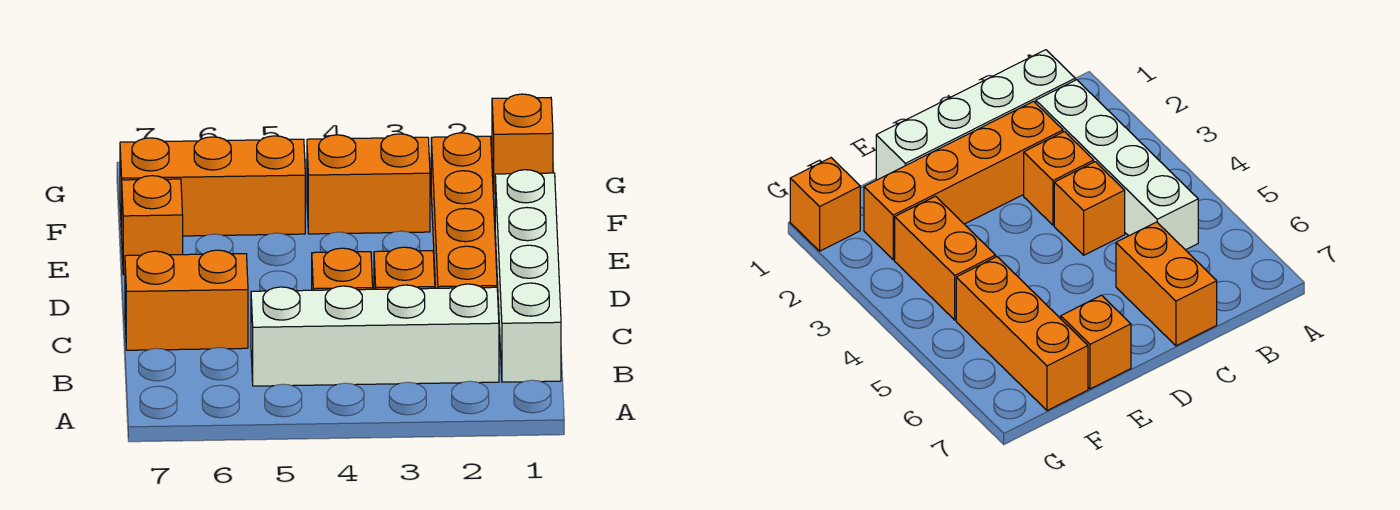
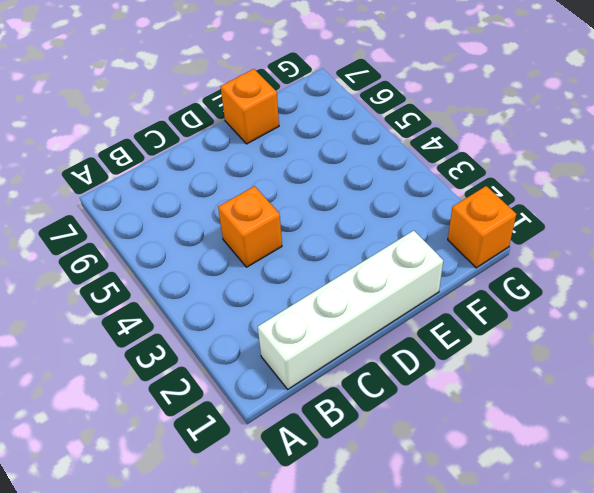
none -> white 1x4 brick [251,284,499,386]
none -> orange 1x4 brick [431,133,497,288]

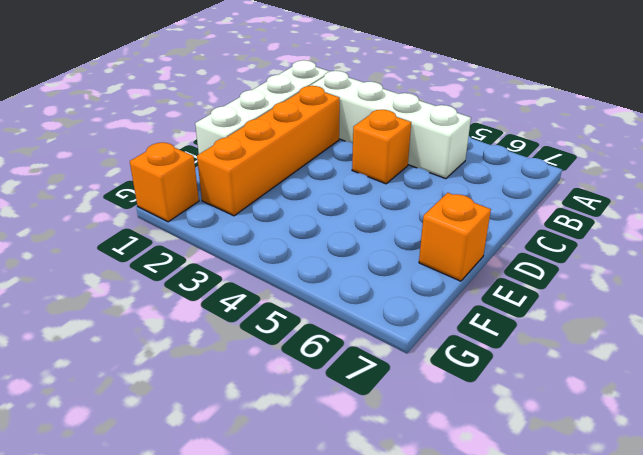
none -> orange 1x1 brick [374,247,435,289]
none -> orange 1x2 brick [125,250,248,350]

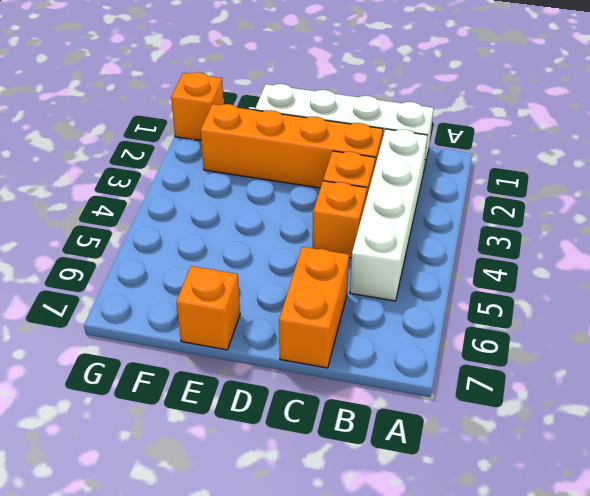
none -> orange 1x2 brick [307,134,430,234]
none -> orange 1x3 brick [120,136,305,236]

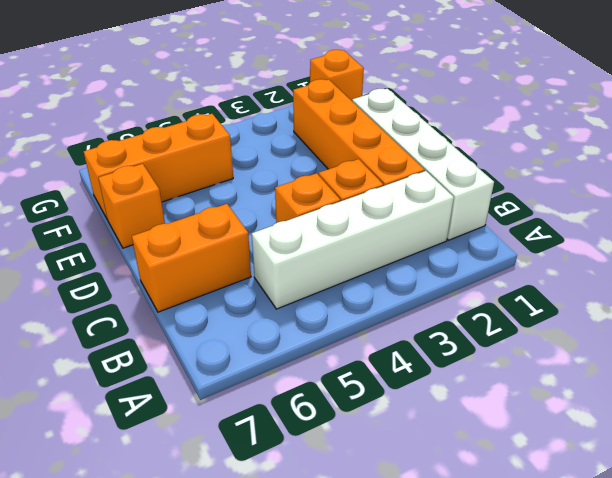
none -> orange 1x2 brick [307,134,430,234]

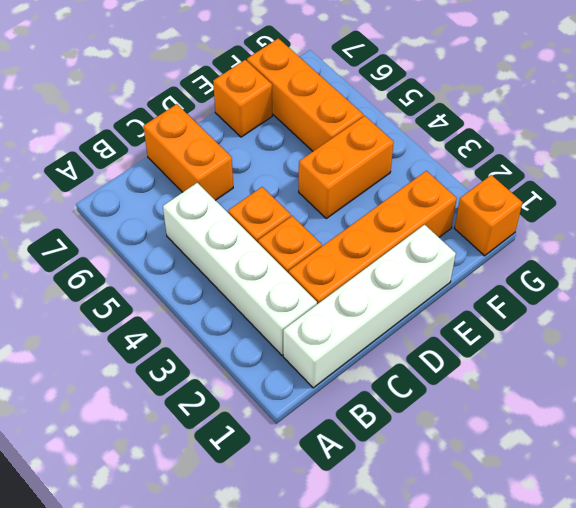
orange 1x2 brick [299,116,394,218] -> orange 1x2 brick turned to [307,134,430,234]

